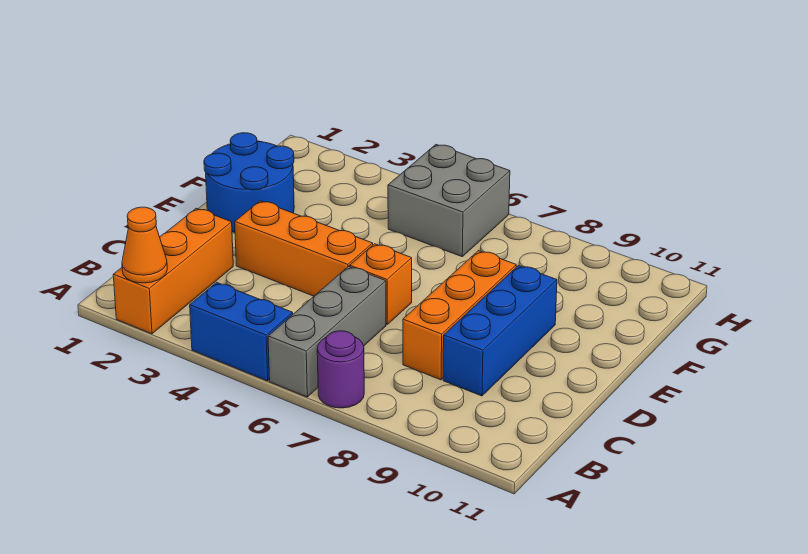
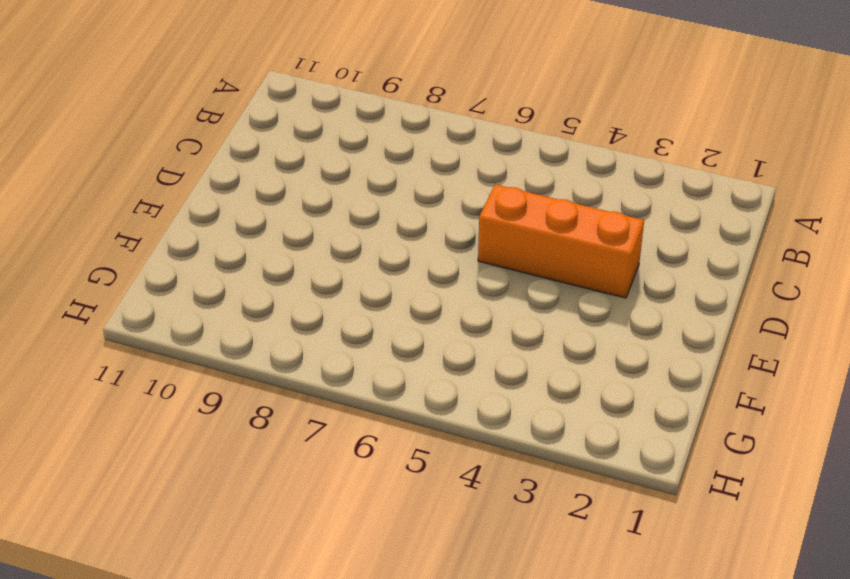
none -> orange 1x3 brick [113,208,233,334]
none -> blue 1x2 brick [190,282,293,381]

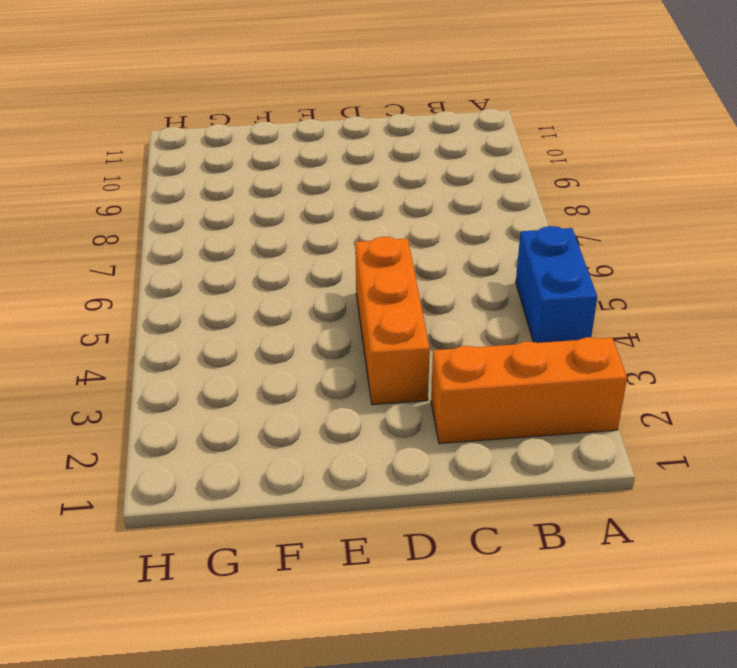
none -> grey 1x3 brick [268,266,386,397]
none -> purple 1x1 round brick [317,331,364,408]

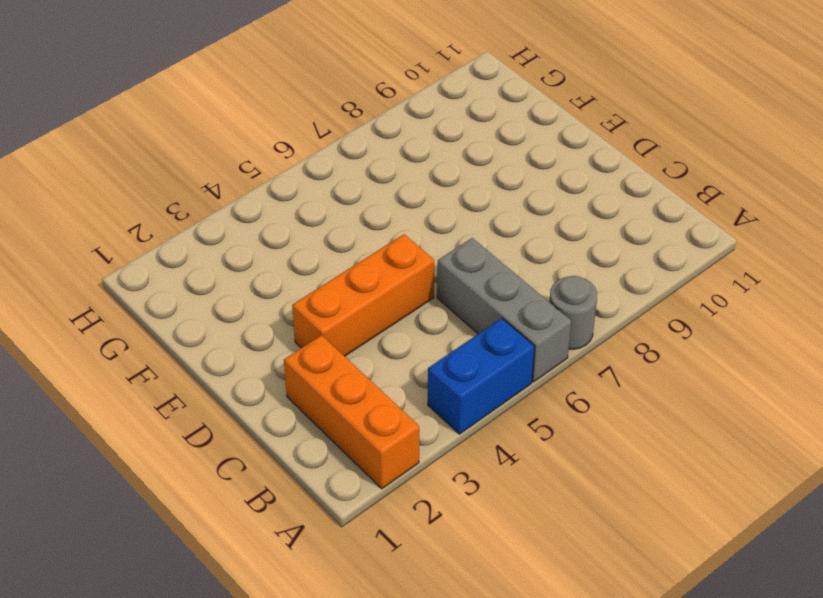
grey 1x1 round brick [549,276,597,349] -> purple 1x1 round brick [317,331,364,408]
none -> orange 1x3 brick [403,251,516,380]
none -> blue 1x3 brick [443,265,557,396]

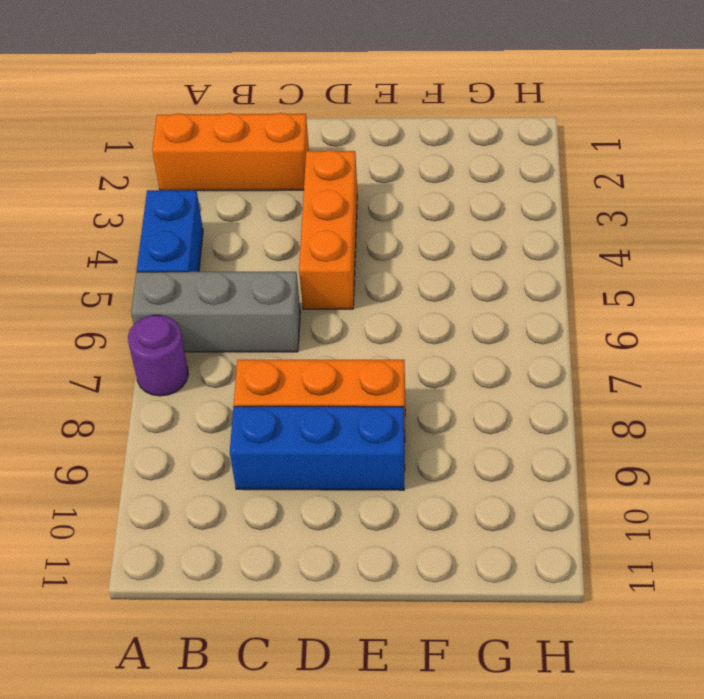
none -> orange 1x1 brick [350,244,412,324]
none -> blue 2x2 round brick [204,133,294,232]

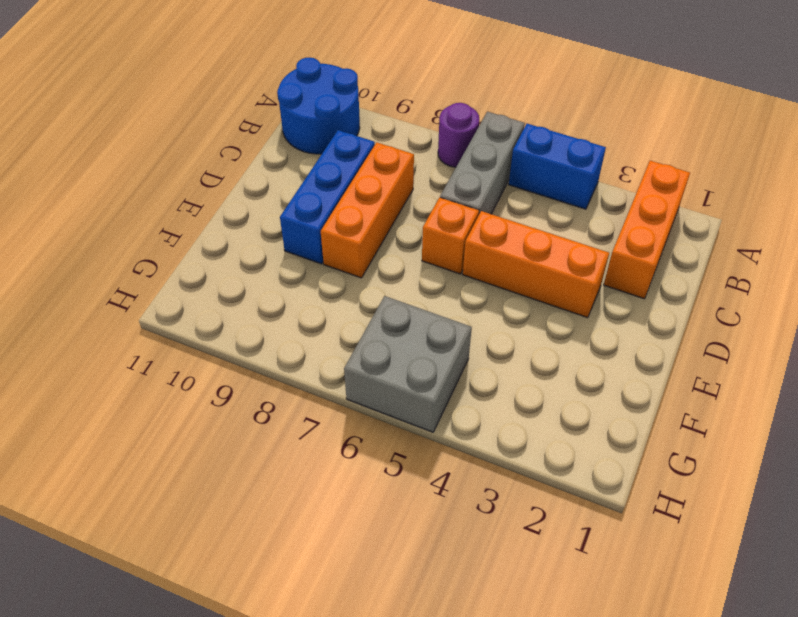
blue 2x2 round brick [277,58,360,154] -> blue 2x2 round brick moved to [204,133,294,232]
none -> orange 1x1 cone [122,207,167,283]

